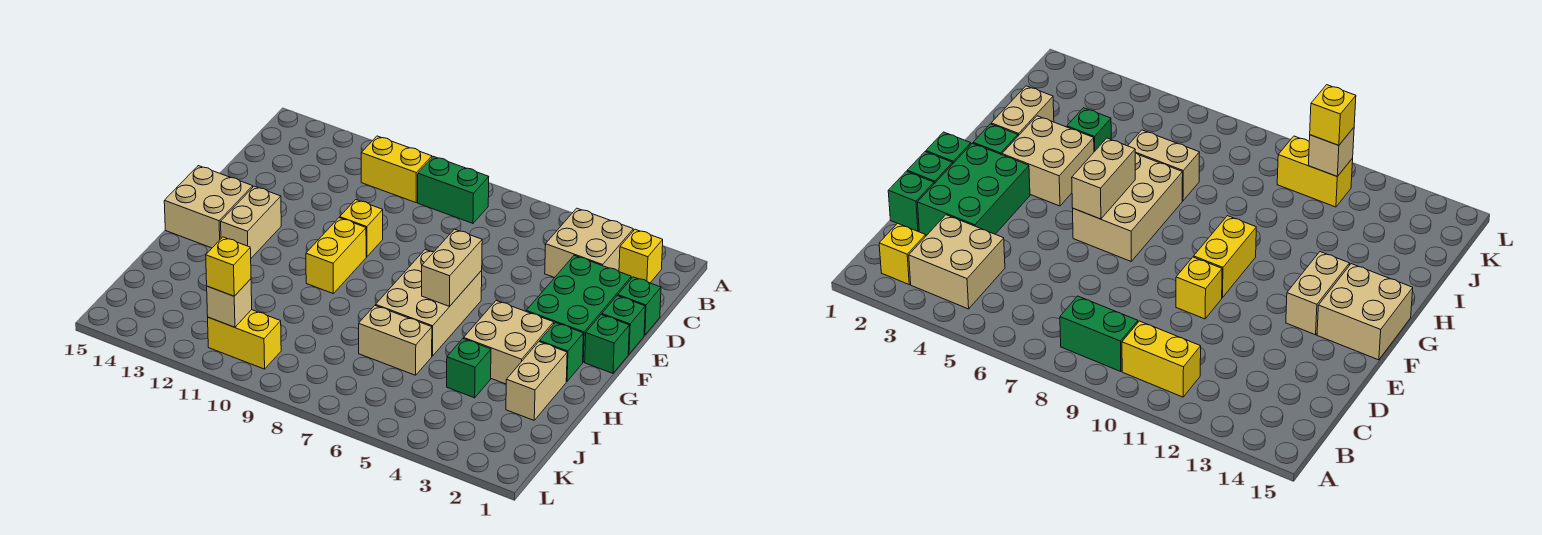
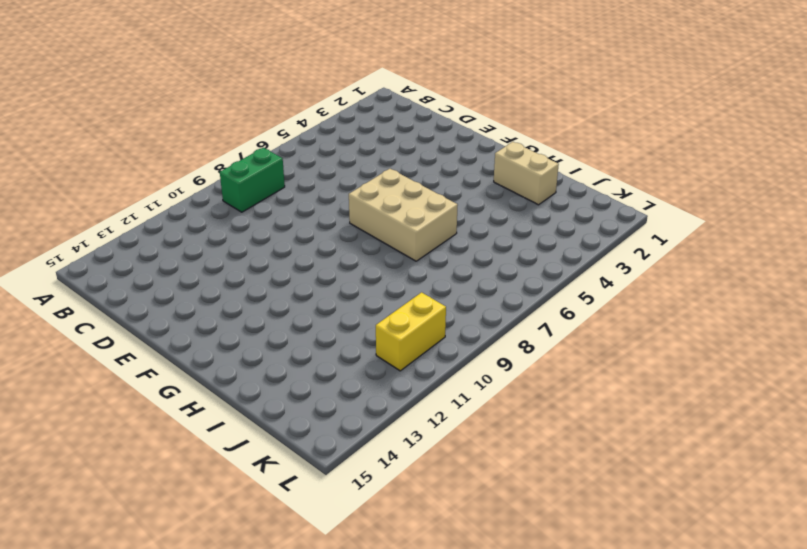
none -> yellow 1x1 brick [619,229,663,283]
none -> tan 2x2 brick [545,208,633,278]
none -> yellow 1x2 brick [361,136,432,203]

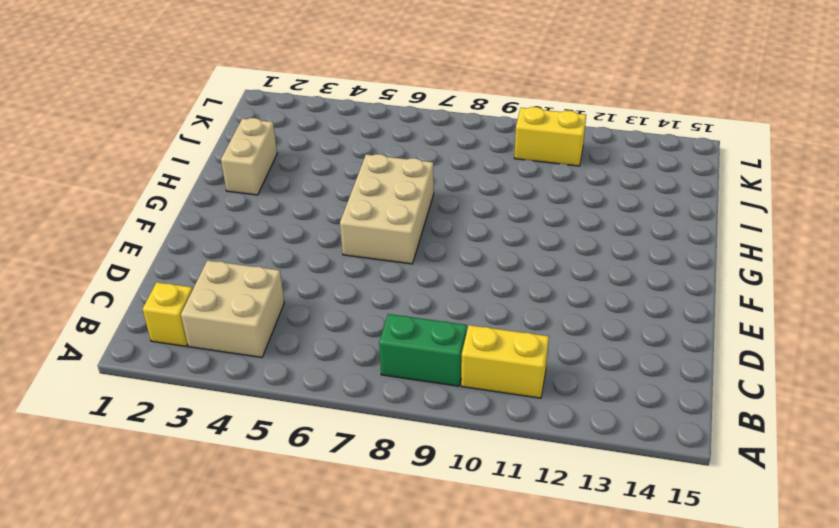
none -> green 1x1 brick [618,277,661,335]
none -> green 2x3 brick [526,255,631,362]
none -> green 1x1 brick [602,296,645,354]

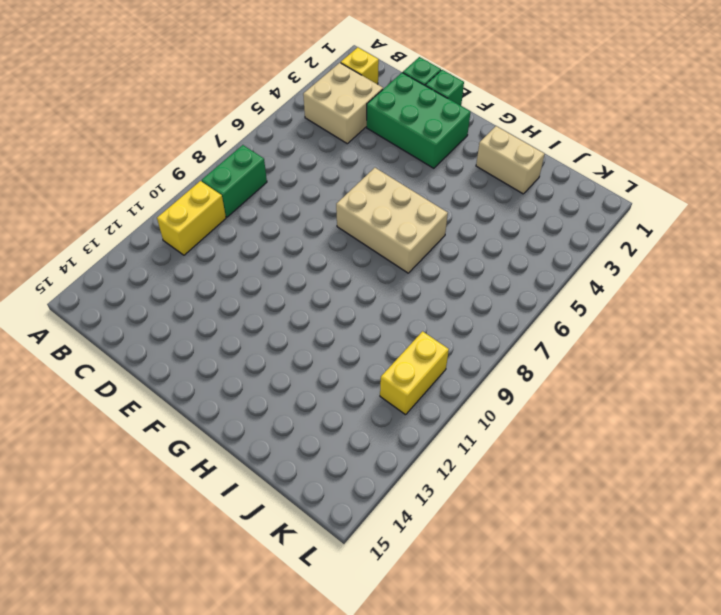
none -> yellow 1x1 brick [340,200,383,257]
none -> green 1x1 brick [585,314,629,373]
none -> yellow 1x2 brick [306,218,366,293]

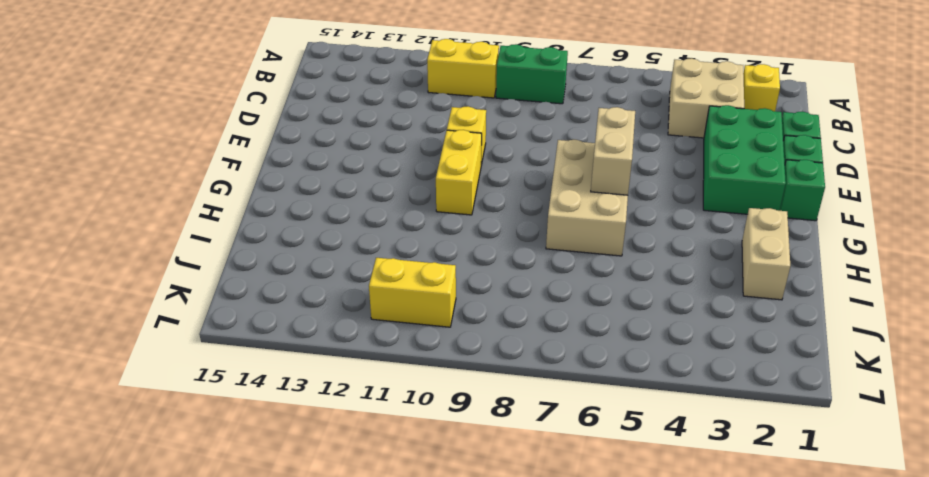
none -> tan 1x2 brick [221,186,281,258]
none -> tan 2x2 brick [164,166,253,248]
none -> green 1x1 brick [540,323,583,381]

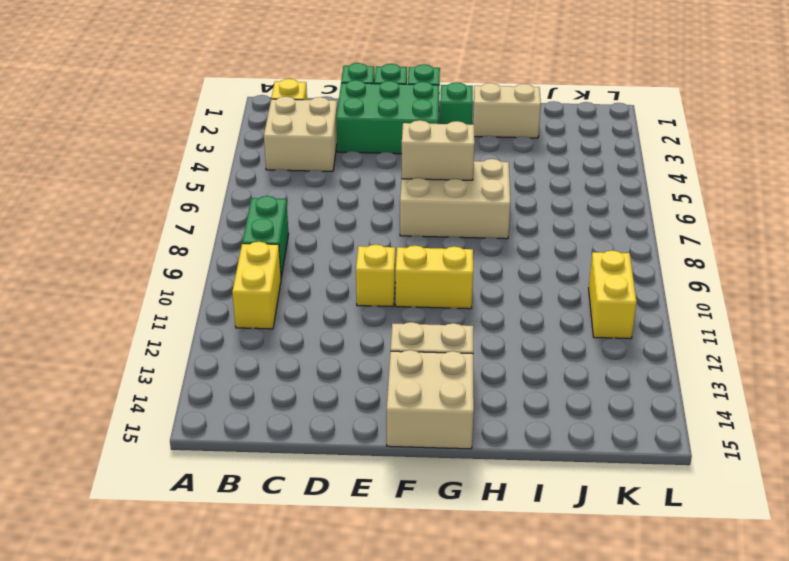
none -> tan 2x2 brick [464,301,554,384]
none -> green 1x1 brick [447,339,491,398]
none -> tan 1x2 brick [359,305,432,375]

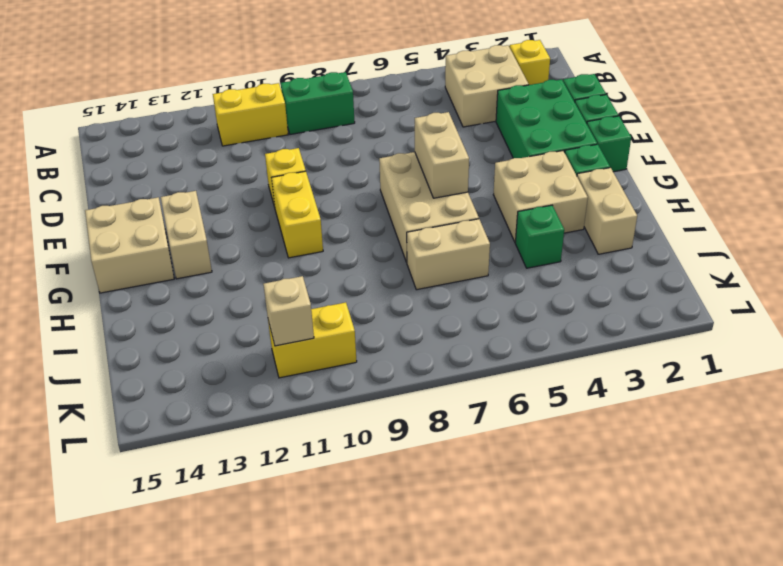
none -> yellow 1x1 brick [206,237,251,296]

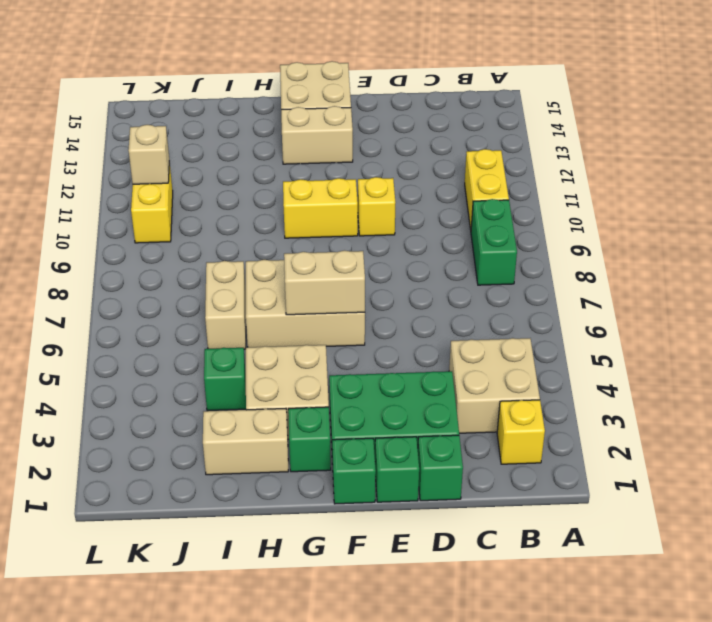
none -> yellow 1x1 brick [206,237,251,296]

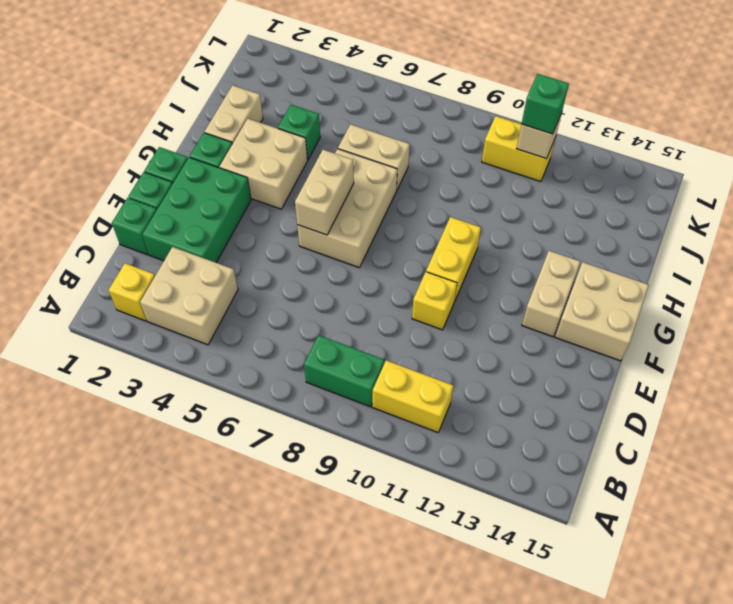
green 1x1 brick [522,74,569,134] -> yellow 1x1 brick [206,237,251,296]

